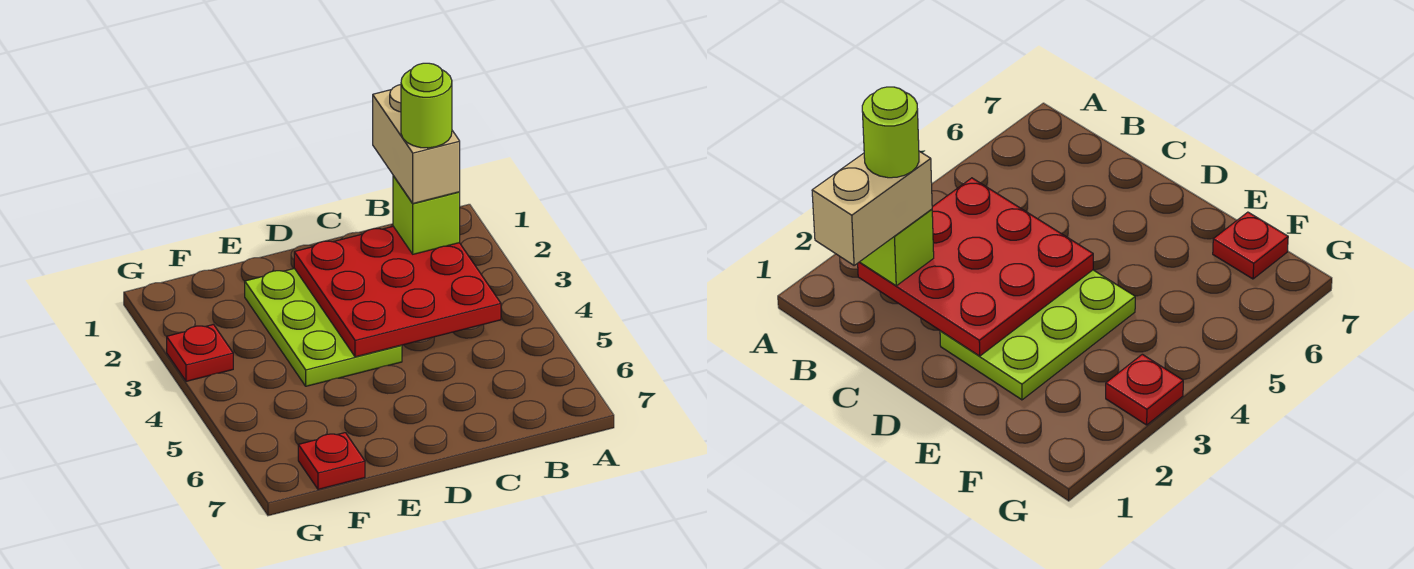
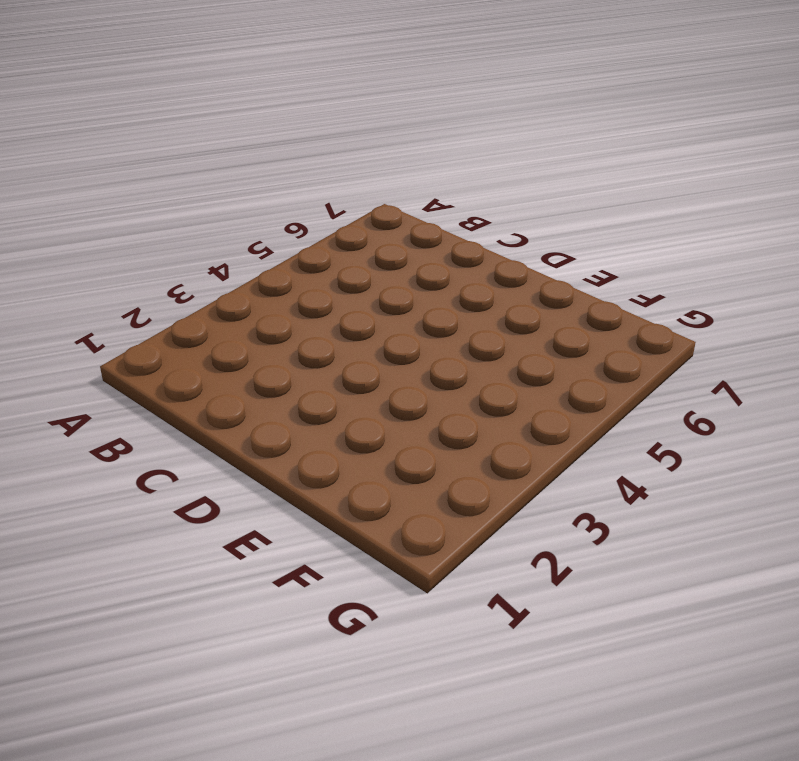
none -> lime 2x3 plate [245,269,402,386]
none -> red 1x1 plate [298,433,365,489]

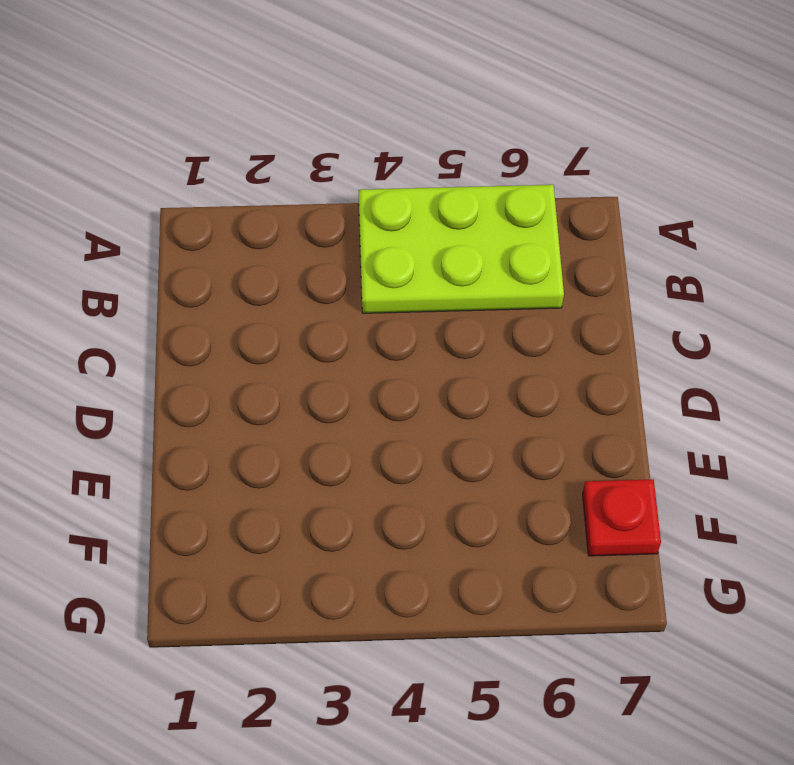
lime 2x3 plate [359,185,564,313] -> lime 2x3 plate moved to [245,269,402,386]
none -> red 1x1 plate [167,324,233,381]
none -> red 3x3 plate [294,226,501,357]

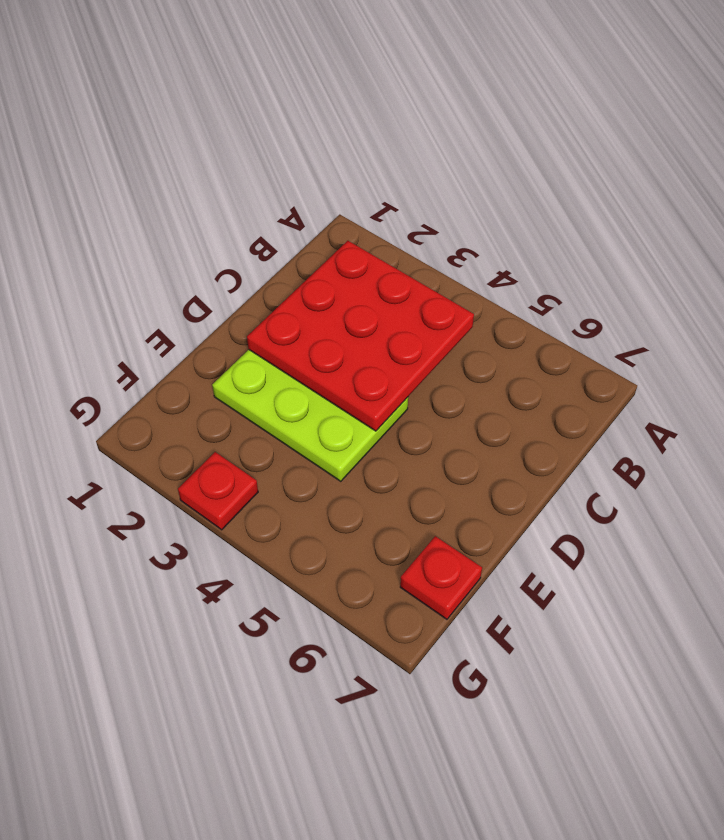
none -> lime 1x1 brick [393,176,460,254]
none -> tan 1x2 brick [373,85,460,203]

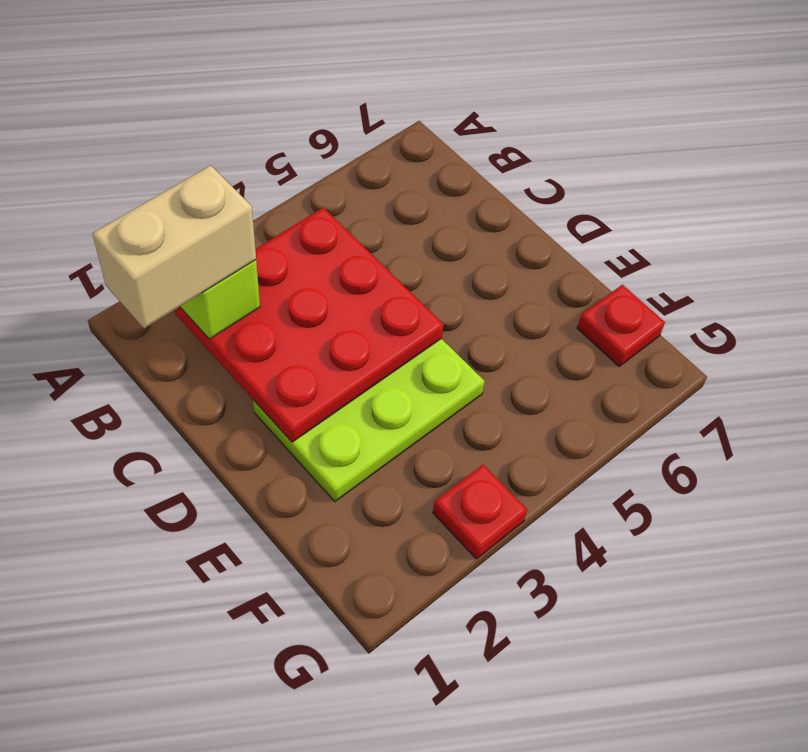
none -> lime 1x1 round brick [401,63,452,148]

